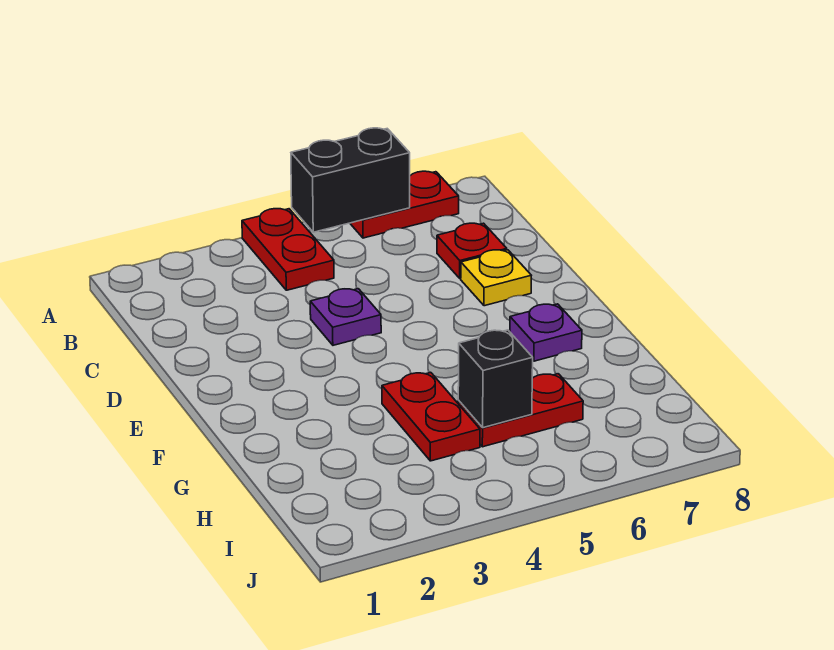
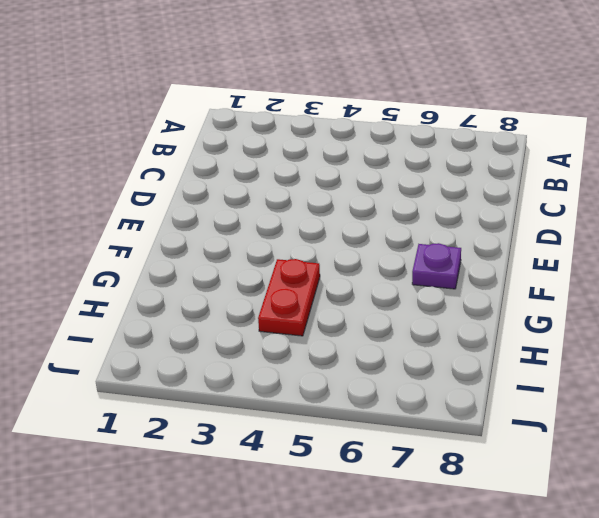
none -> red 1x2 plate [242,209,334,290]
none -> red 1x2 plate [350,171,459,238]

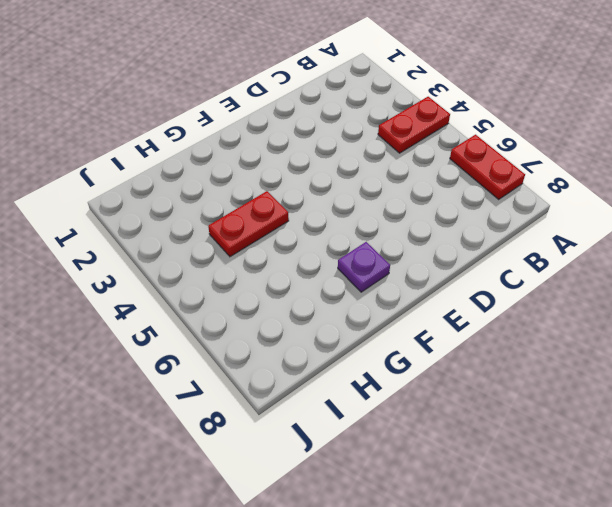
none -> red 1x1 plate [437,223,507,278]
none -> purple 1x1 plate [310,289,381,345]

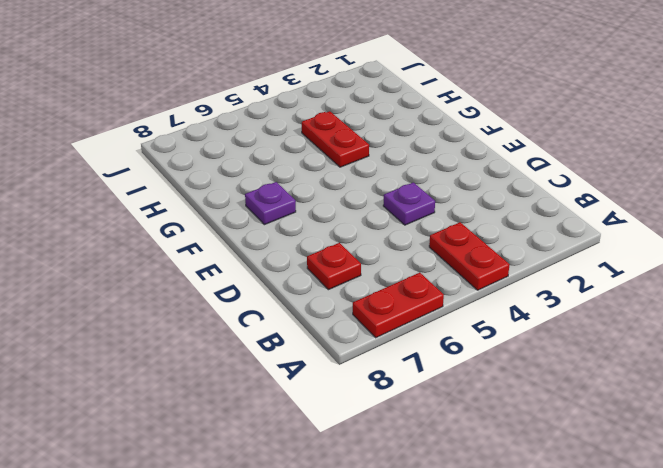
none -> yellow 1x1 plate [461,250,531,306]
none -> red 1x2 plate [458,374,583,447]

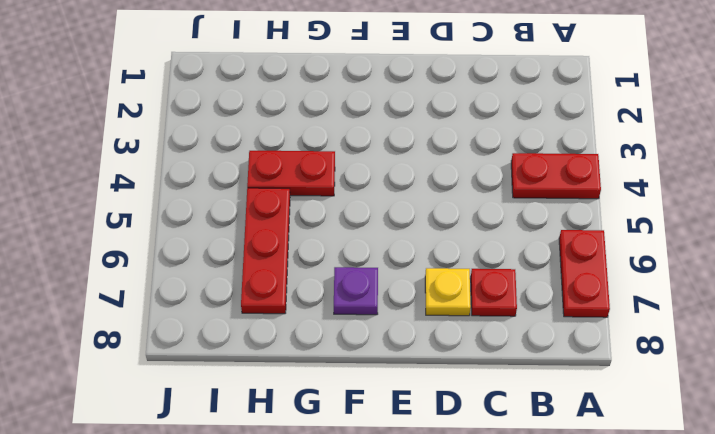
red 1x3 plate [241,188,290,314] -> red 1x2 plate [458,374,583,447]
none -> purple 1x1 plate [310,289,381,345]
none -> black 1x2 brick [291,128,410,232]

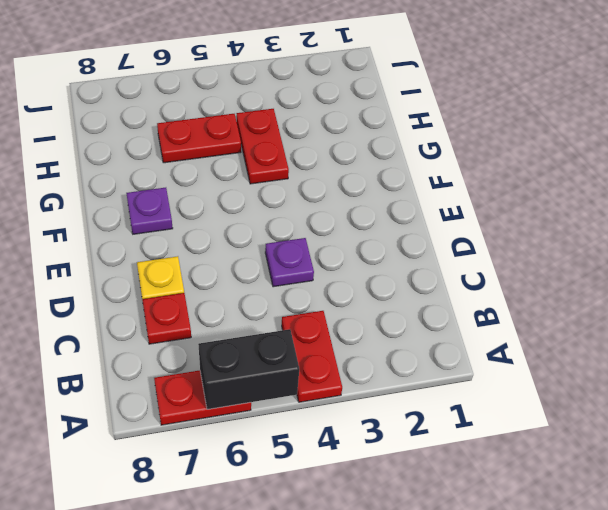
none -> black 1x1 brick [458,330,533,428]

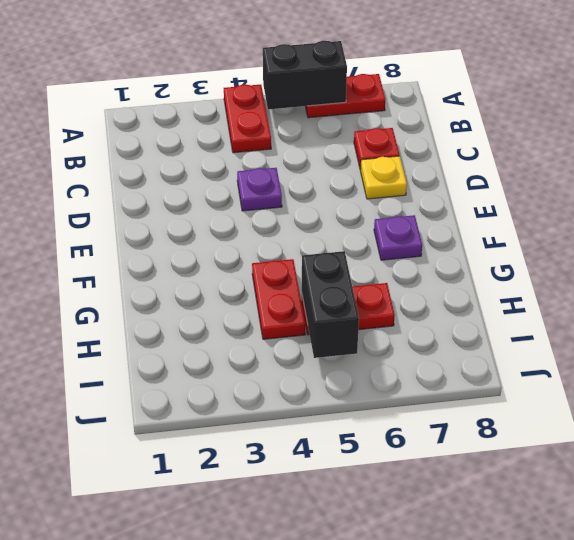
black 1x2 brick [302,251,359,358] -> black 1x1 brick [458,330,533,428]

